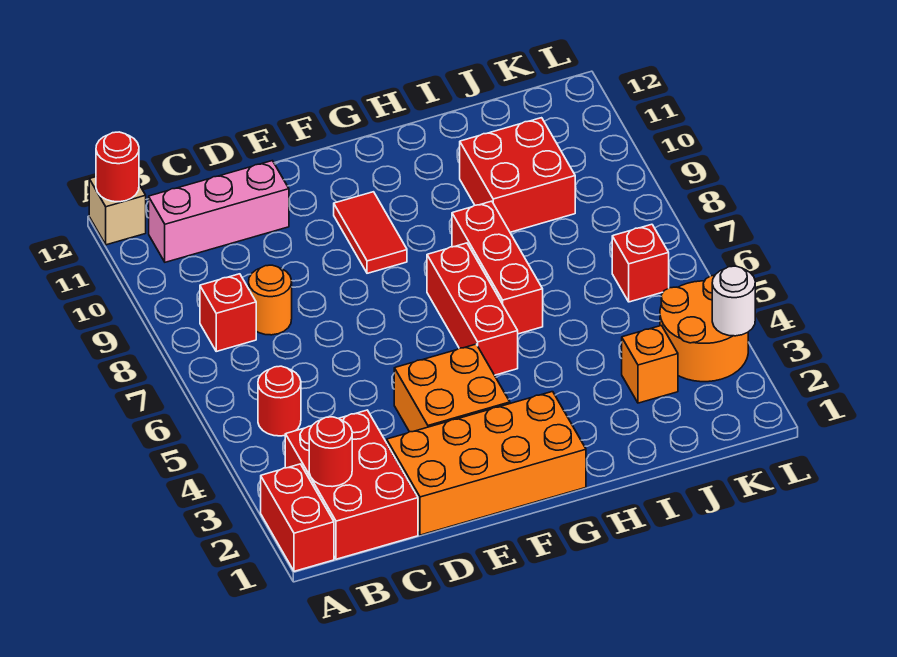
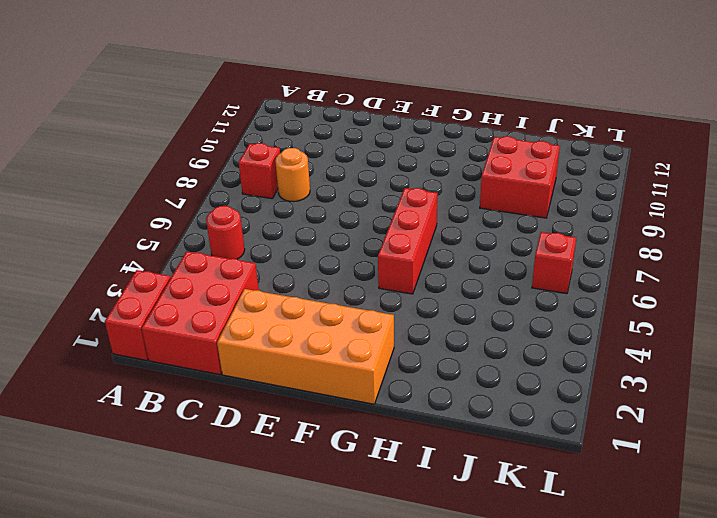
none -> tan 1x1 brick [89,177,146,245]
none -> pink 1x3 brick [149,161,289,262]
none -> orange 2x2 brick [394,344,510,432]

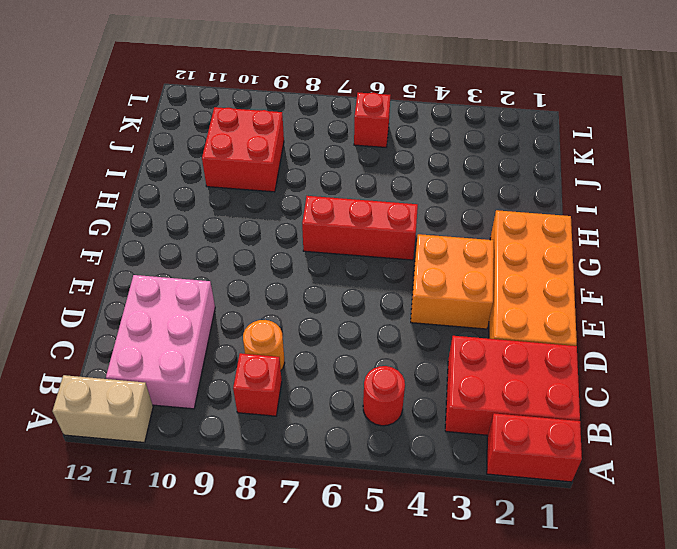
tan 1x2 brick [53,375,153,443] -> tan 1x1 brick [89,177,146,245]
pink 2x3 brick [106,275,215,409] -> pink 1x3 brick [149,161,289,262]
none -> red 1x2 tile [334,192,407,273]
none -> red 1x3 brick [452,201,543,334]
none -> orange 1x1 brick [622,326,678,403]

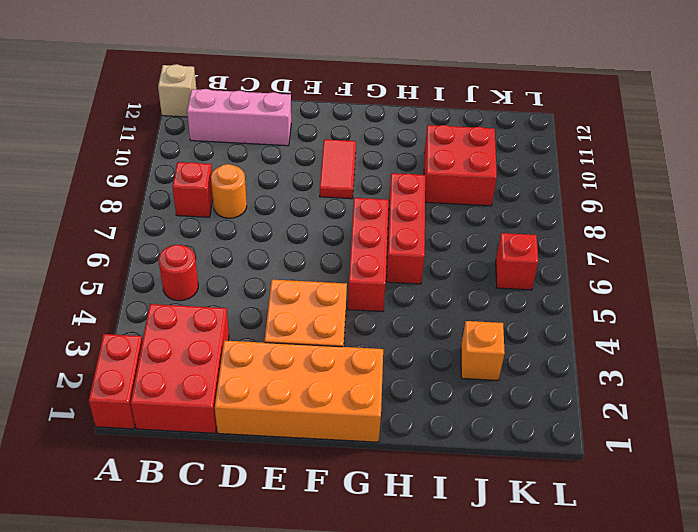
none -> orange 2x2 round brick [660,275,748,382]
none -> red 1x1 round brick [96,132,139,202]
none -> red 1x1 round brick [309,417,352,487]

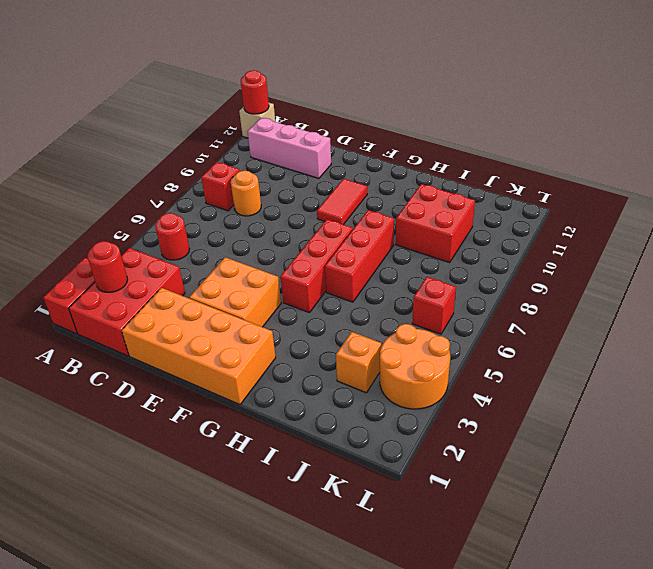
none -> white 1x1 round brick [712,266,755,336]

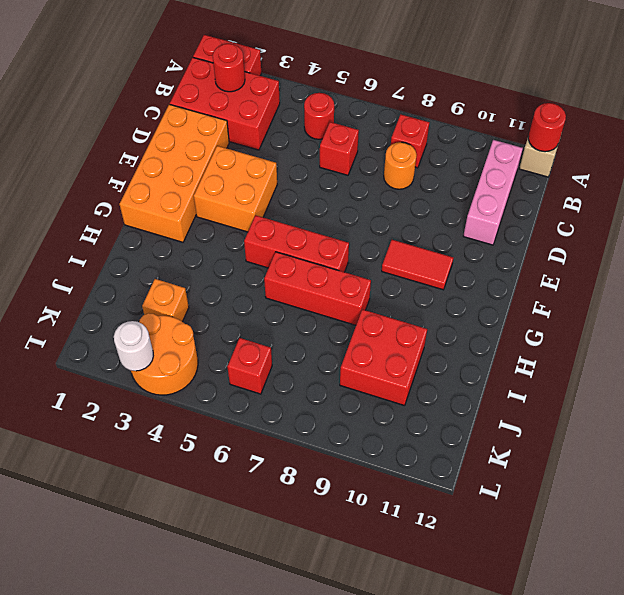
red 1x1 brick [320,122,359,175] -> none

